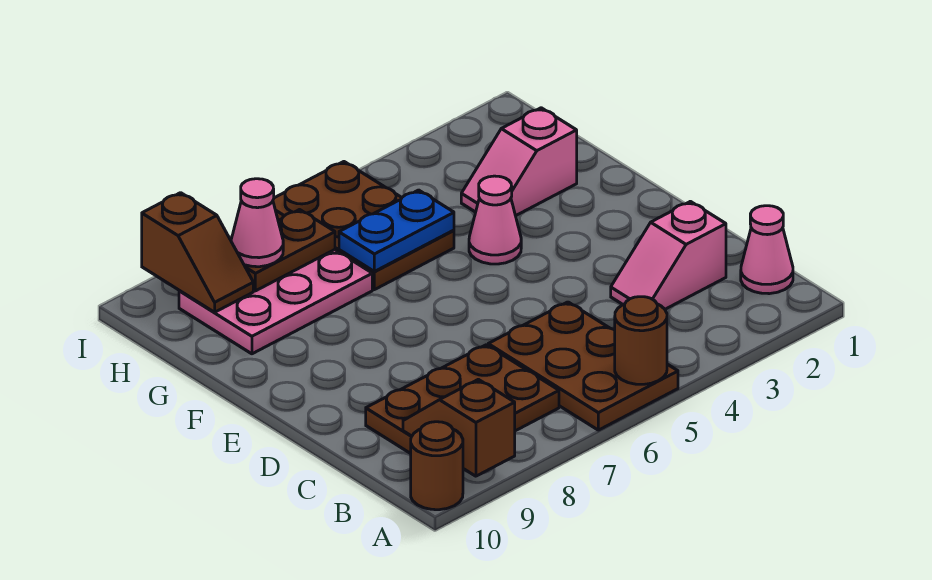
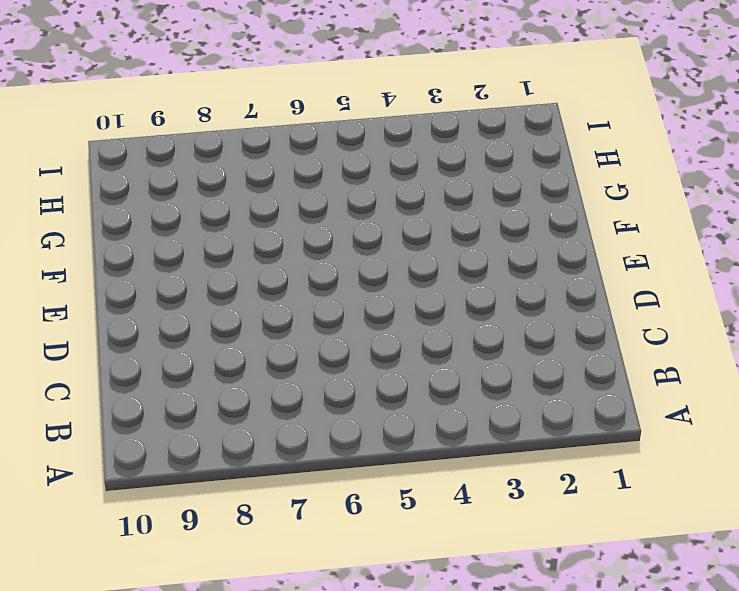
none -> brown 2x3 plate [488,302,678,430]
none -> brown 1x1 round brick [411,422,463,510]
none -> pink 1x1 cone [741,206,793,294]

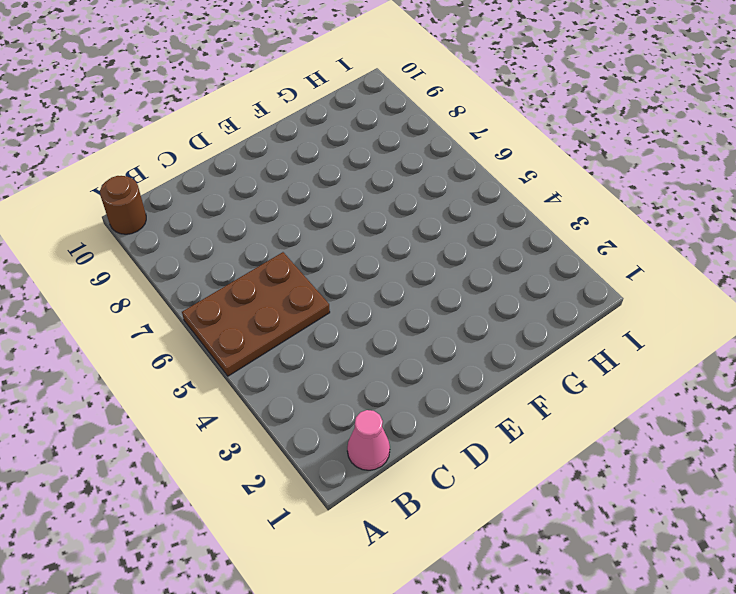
none -> brown 2x3 plate [366,345,559,454]
none -> pink 1x2 slope [611,201,726,309]
none -> pink 1x1 cone [469,176,521,264]

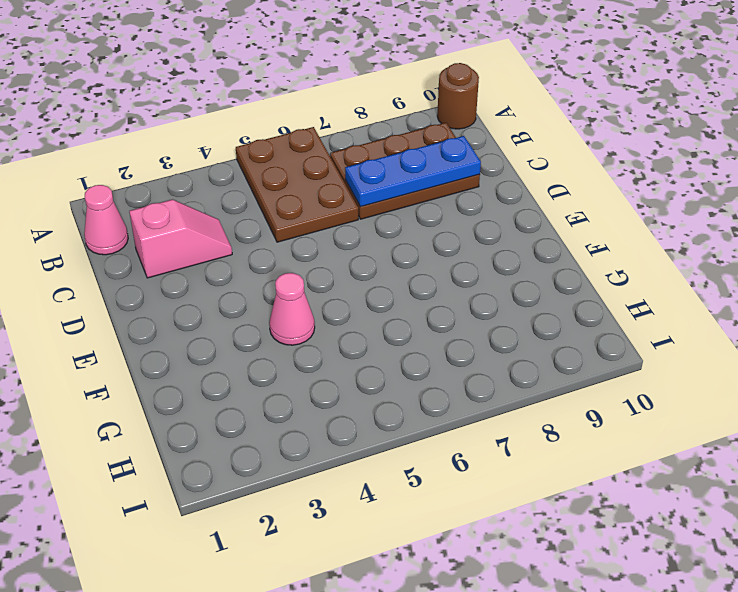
blue 1x3 plate [345,136,481,207] -> none
none -> pink 1x2 slope [461,108,577,216]
none -> brown 2x3 plate [273,162,454,290]
none -> pink 2x3 plate [179,250,372,354]

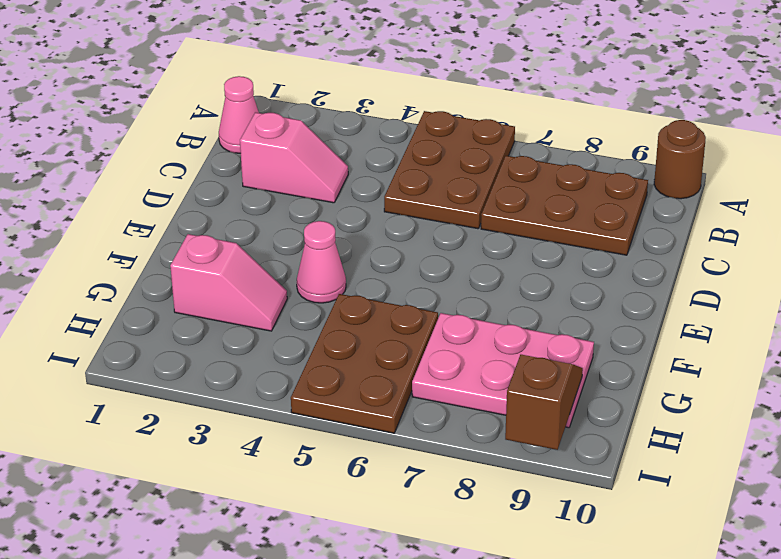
none -> brown 1x1 round brick [615,297,667,384]
none -> brown 1x2 slope [403,379,515,476]
none -> blue 1x2 plate [339,190,454,271]

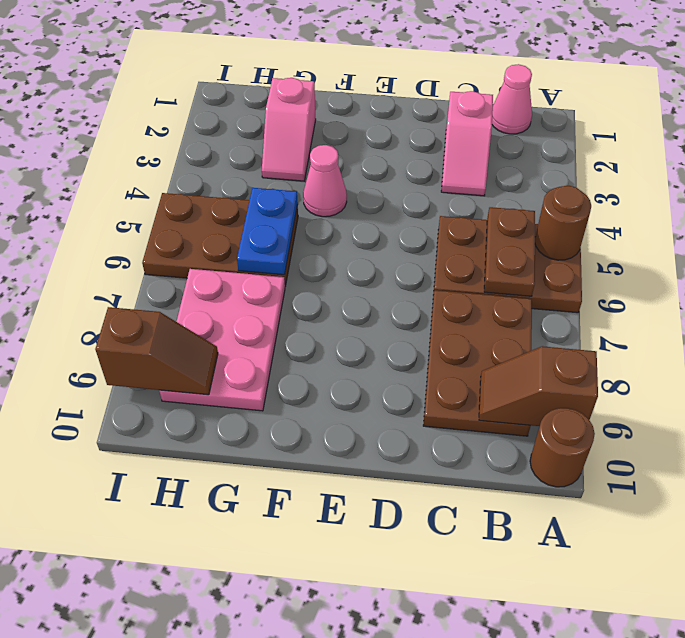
brown 1x2 plate [484,207,535,296] -> brown 1x2 plate moved to [244,210,335,291]
none -> pink 1x1 cone [231,179,283,267]

